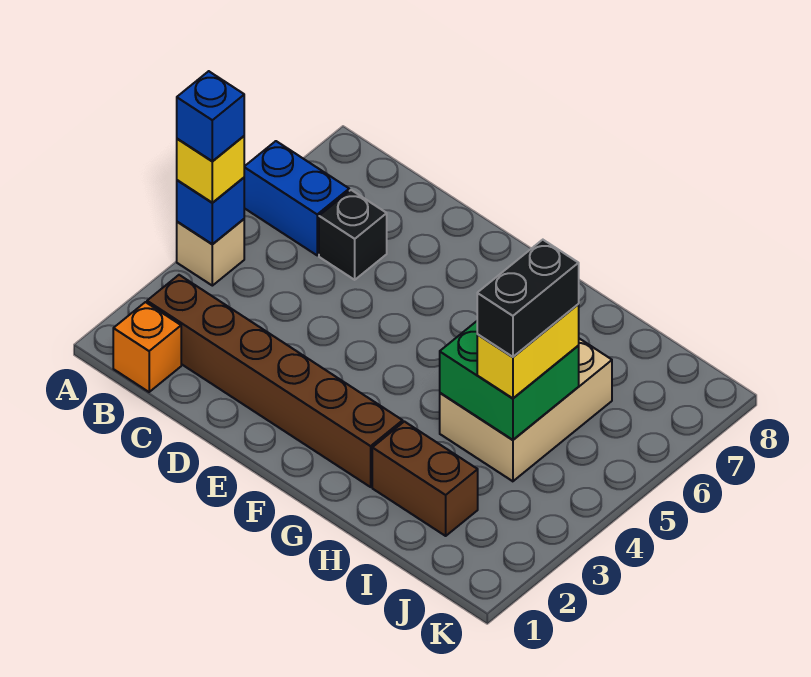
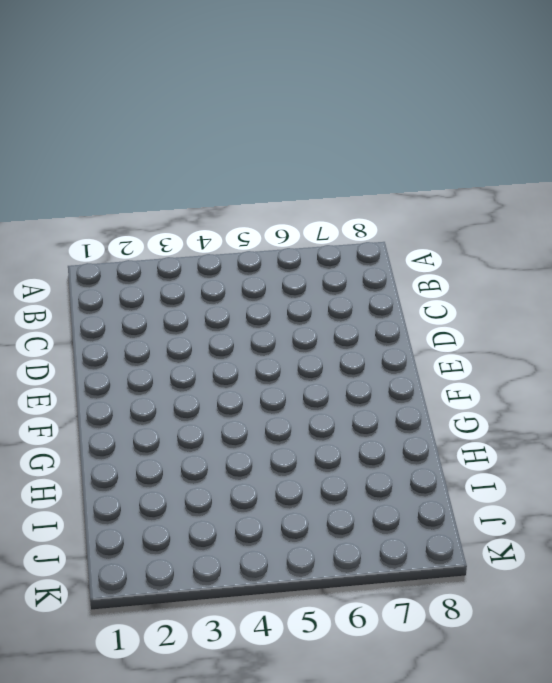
none -> tan 1x1 brick [177,219,244,286]
none -> blue 1x2 brick [244,141,349,255]
none -> orange 1x1 brick [113,302,181,392]

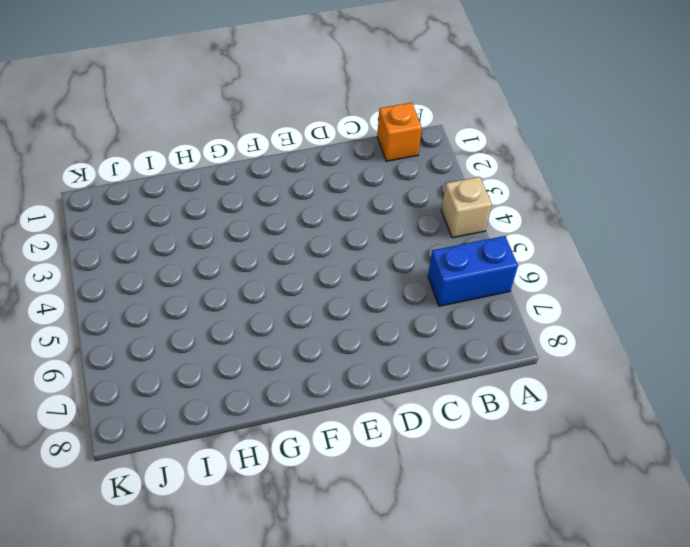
none -> brown 1x6 brick [147,275,403,487]
none -> black 1x1 brick [319,190,387,280]
none -> brown 1x2 brick [372,422,478,536]

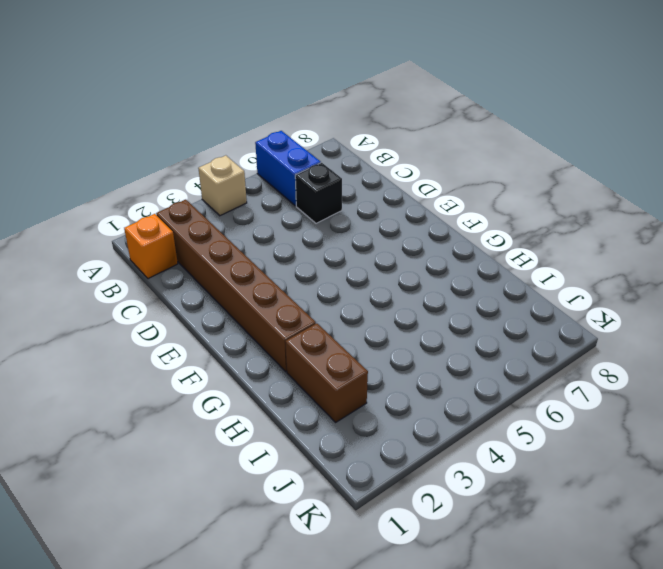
none -> tan 2x3 brick [440,339,612,481]
none -> blue 1x1 brick [177,178,244,244]
none -> green 2x2 brick [440,321,579,440]

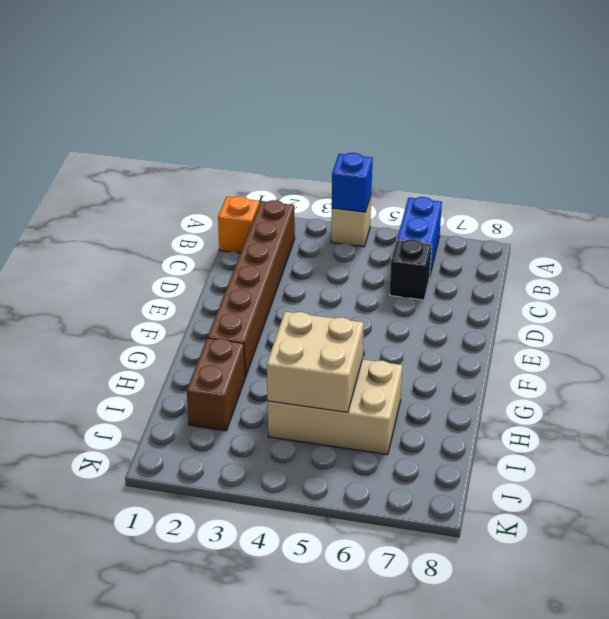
tan 2x2 brick [267,312,364,412] -> green 2x2 brick [440,321,579,440]
none -> yellow 1x1 brick [177,136,244,203]
none -> yellow 1x2 brick [477,304,579,398]
none -> blue 1x1 brick [177,71,244,161]

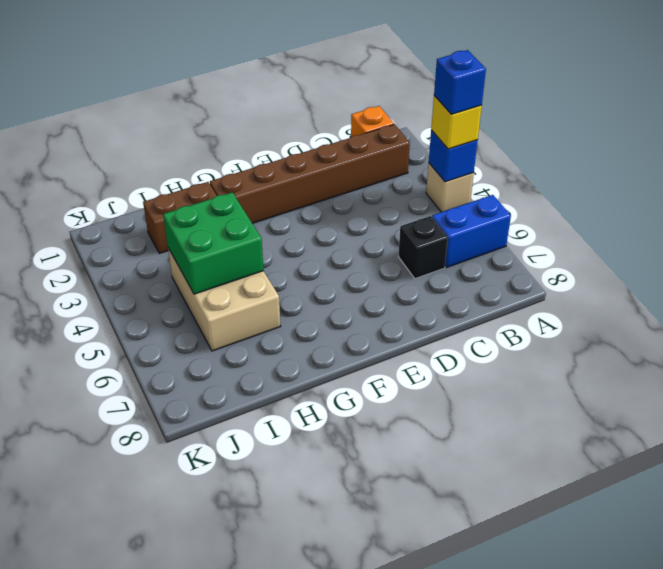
none -> yellow 1x2 brick [477,304,579,398]
none -> black 1x2 brick [477,240,579,357]

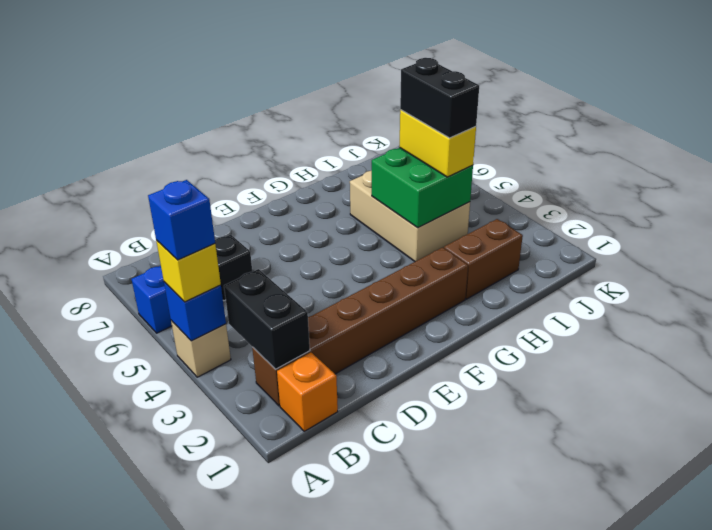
black 1x2 brick [224,269,310,369] -> none

